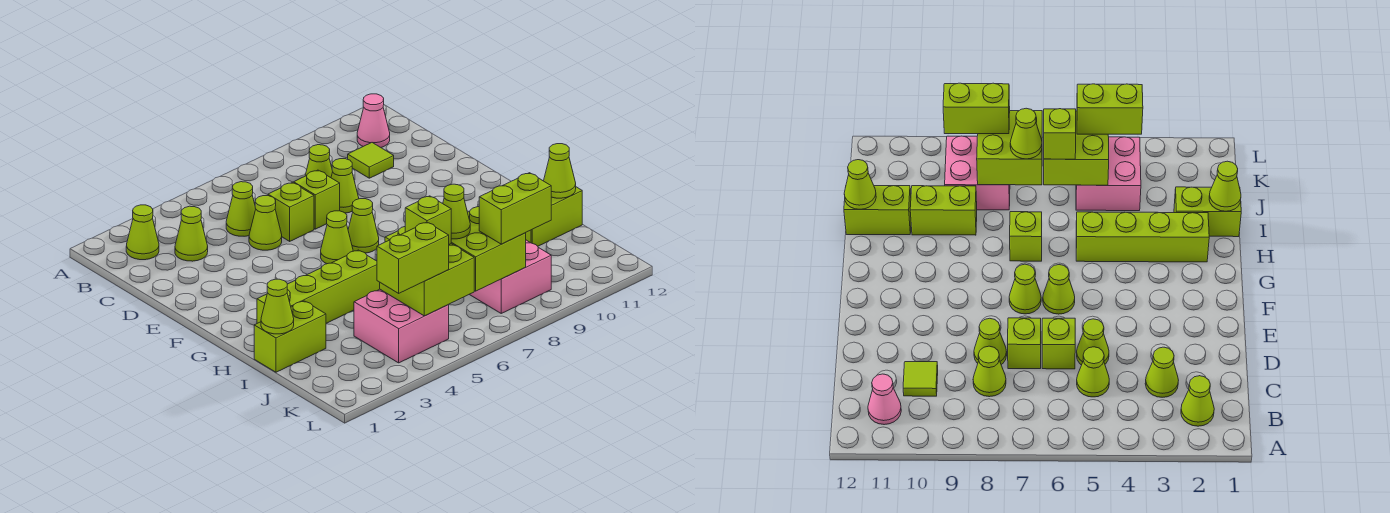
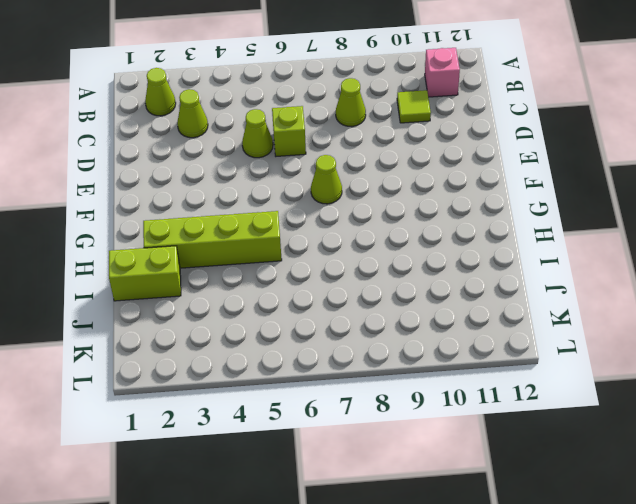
pink 1x1 brick [425,48,460,97] -> pink 1x1 cone [357,94,390,147]
none -> lime 1x1 cone [226,182,256,236]
none -> lime 1x1 brick [294,170,340,229]
none -> lime 1x1 cone [331,159,359,213]

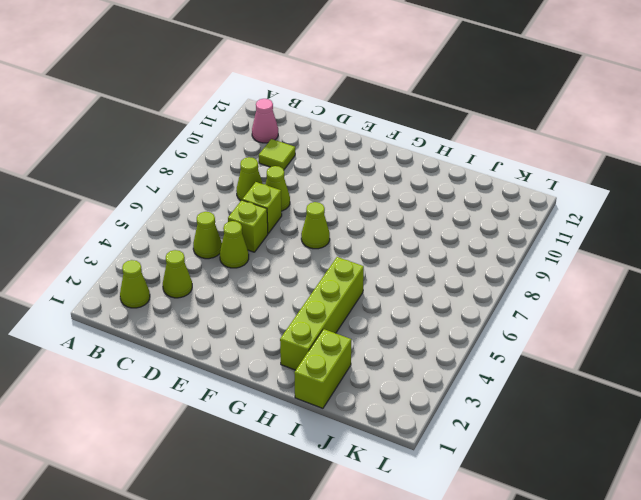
none -> lime 1x1 cone [321,211,353,264]
none -> lime 1x1 brick [1010,212,1042,261]
none -> lime 1x2 brick [910,186,977,235]

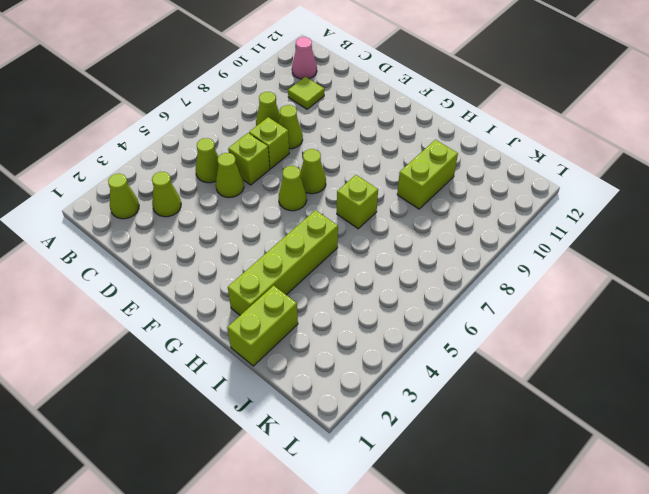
none -> lime 1x2 brick [531,187,582,246]
none -> pink 2x2 brick [354,289,449,363]
none -> pink 2x2 brick [470,240,551,313]

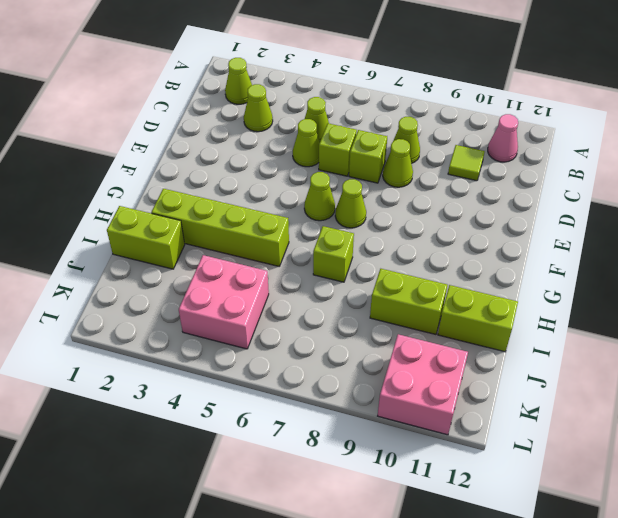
pink 2x2 brick [378,334,468,435] -> pink 2x2 brick moved to [470,240,551,313]
none -> lime 1x1 cone [261,279,294,334]
none -> lime 1x1 cone [544,144,576,198]
none -> lime 2x2 brick [380,244,474,316]

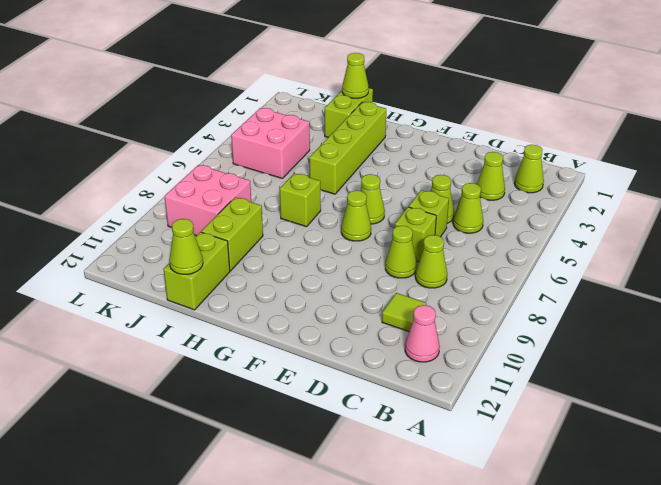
none -> lime 2x2 brick [380,244,474,316]
none -> lime 2x2 brick [451,207,526,291]
none -> lime 1x1 brick [405,196,451,244]

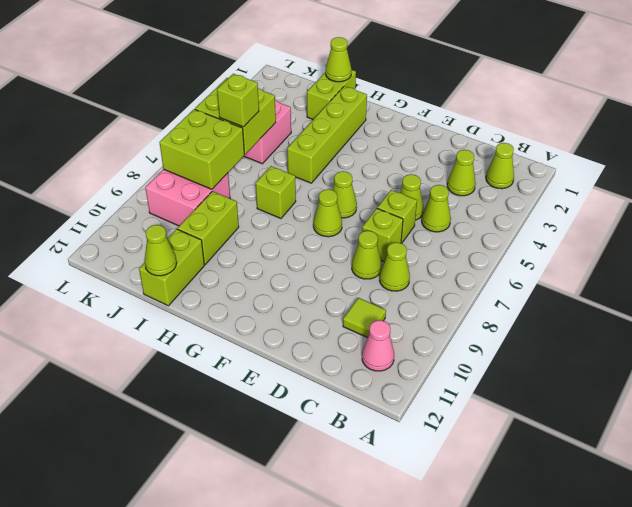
none -> lime 1x1 cone [443,184,470,239]
none -> lime 1x2 brick [377,222,449,293]
none -> lime 1x2 brick [479,173,551,244]

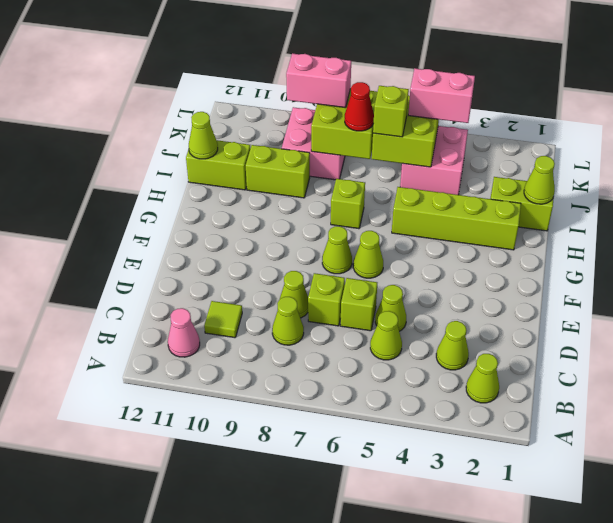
red 1x1 cone [345,82,374,131] -> lime 1x1 cone [443,184,470,239]
pink 1x2 brick [408,69,475,123] -> lime 1x2 brick [377,222,449,293]
pink 1x2 brick [286,53,351,108] -> lime 1x2 brick [479,173,551,244]

